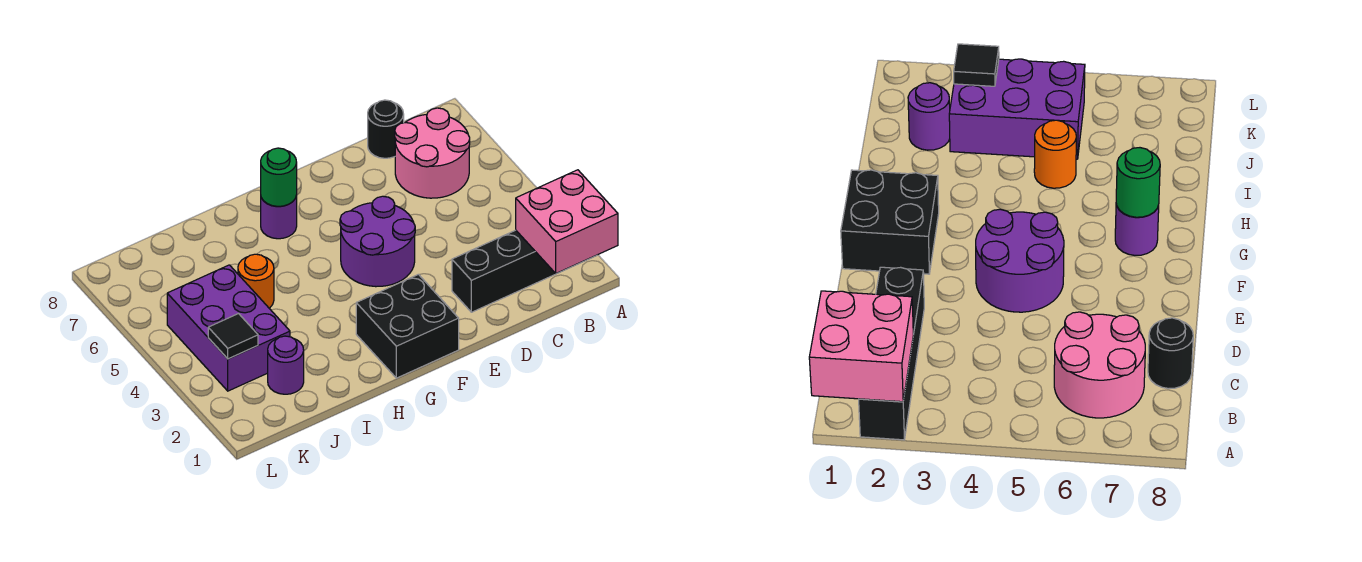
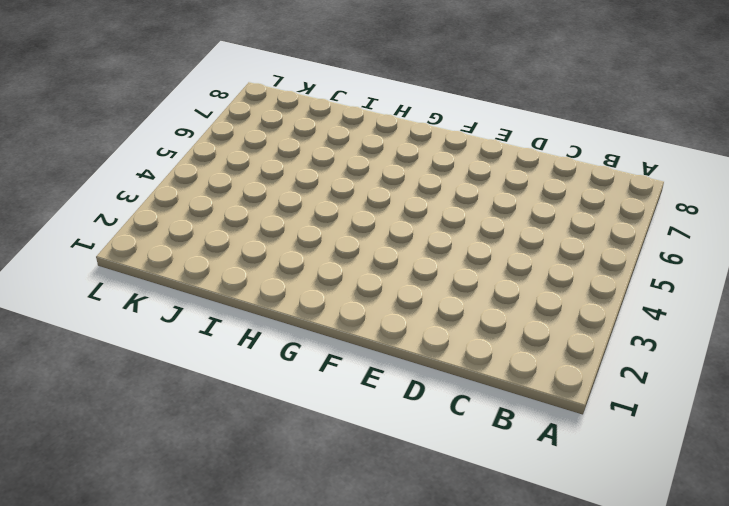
none -> black 1x4 brick [452,230,597,312]
none -> pink 2x2 round brick [395,108,470,198]
none -> black 1x1 round brick [368,100,404,158]

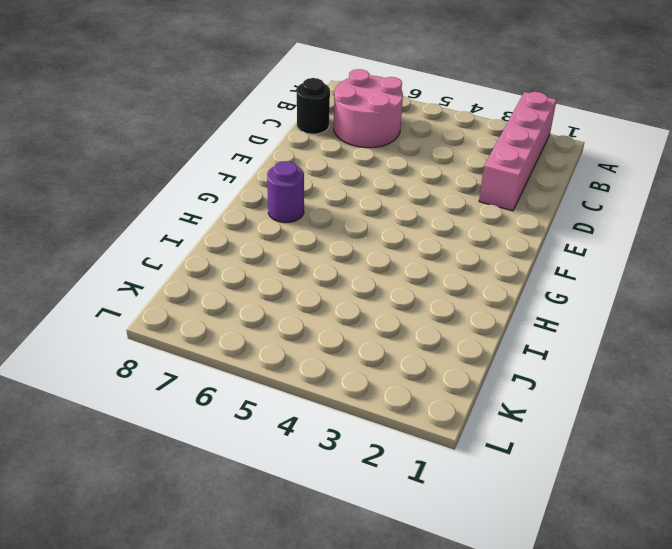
pink 1x4 brick [479,92,556,211] -> black 1x4 brick [452,230,597,312]
none -> purple 2x2 round brick [340,196,415,287]
none -> black 2x2 brick [356,274,459,378]
none -> orange 1x1 round brick [238,254,274,308]

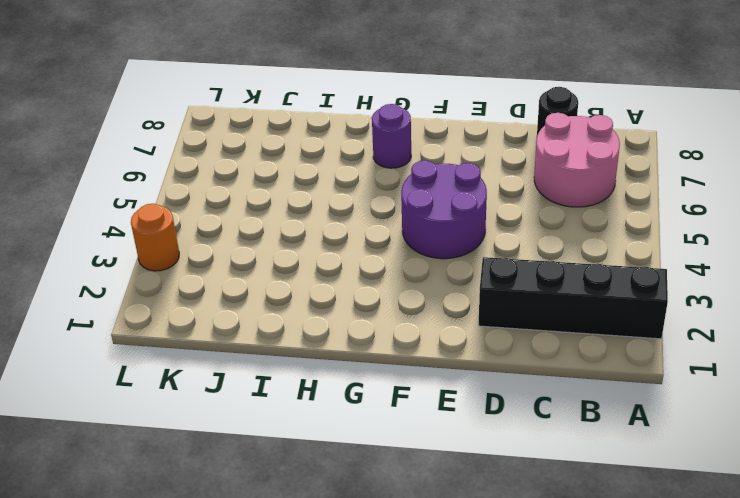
orange 1x1 round brick [131,204,179,271] -> orange 1x1 round brick moved to [238,254,274,308]
none -> black 2x2 brick [356,274,459,378]
none -> purple 1x1 round brick [268,336,304,394]
none -> purple 2x3 brick [167,265,290,391]

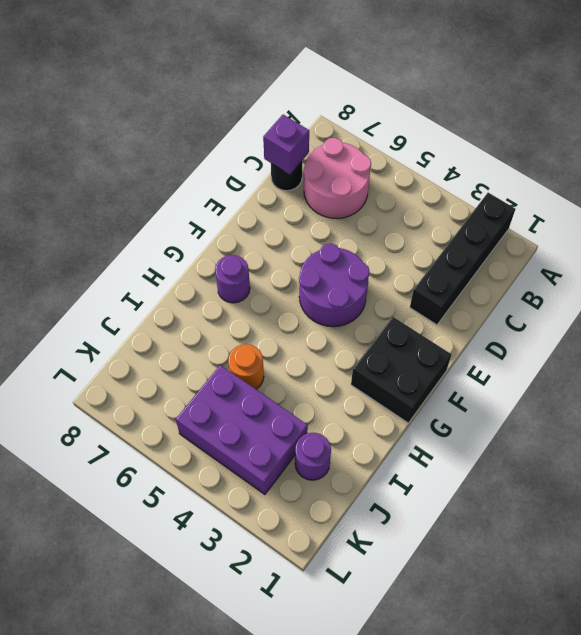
purple 1x1 brick [263,115,309,175] -> none
none -> pink 2x2 brick [516,170,618,273]
none -> green 1x1 round brick [261,148,297,206]
none -> black 1x1 tile [208,314,258,359]

